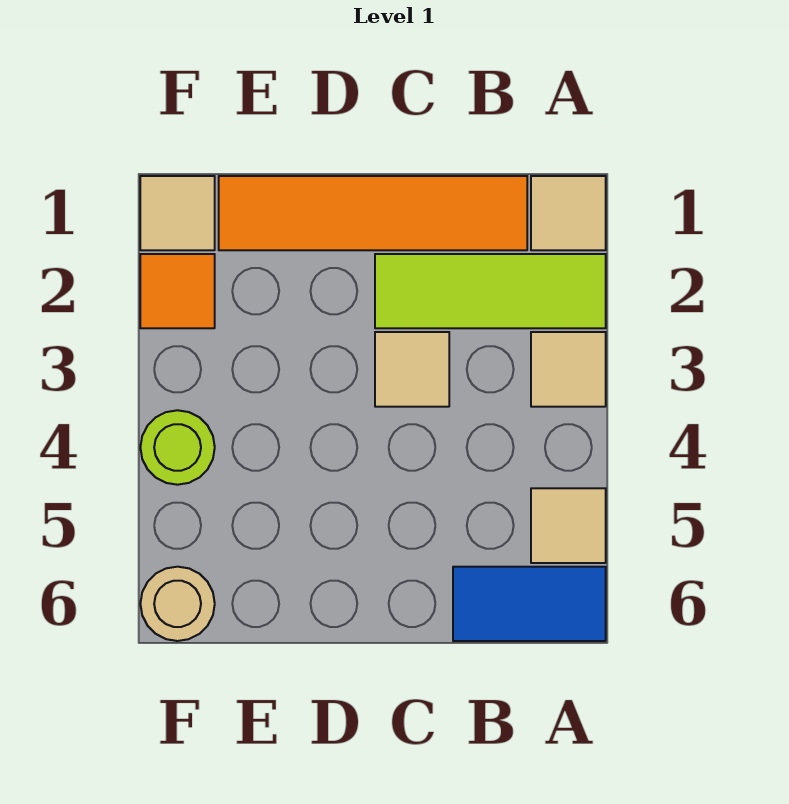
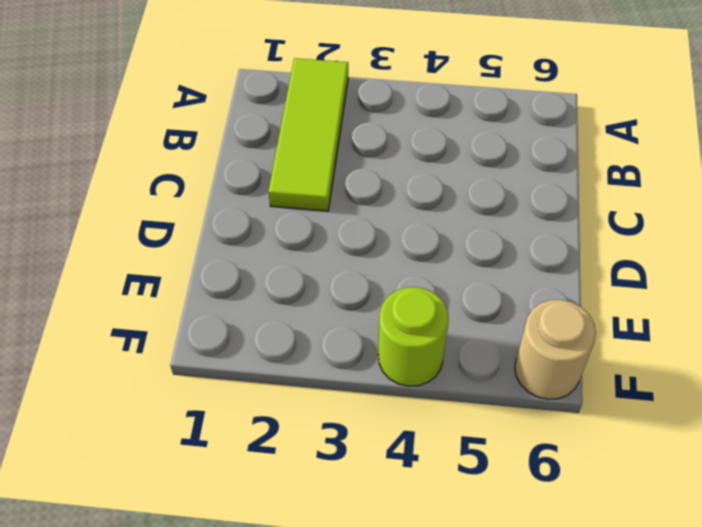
none -> tan 1x1 tile [531,176,606,250]
none -> tan 1x1 tile [531,332,606,407]

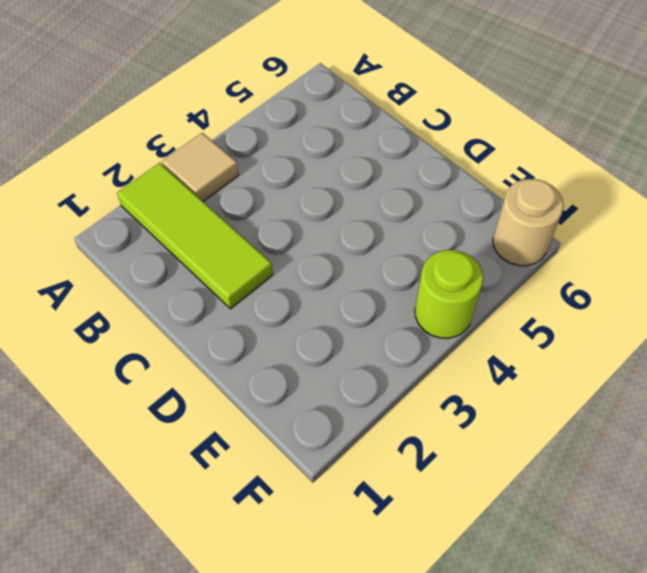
none -> tan 1x1 tile [531,176,606,250]
none -> tan 1x1 tile [531,488,606,563]

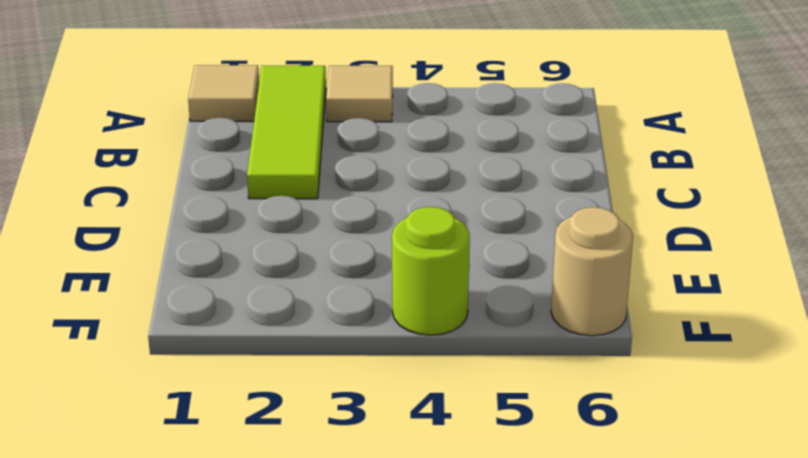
none -> tan 1x1 tile [531,488,606,563]
none -> blue 1x2 tile [453,567,606,641]

